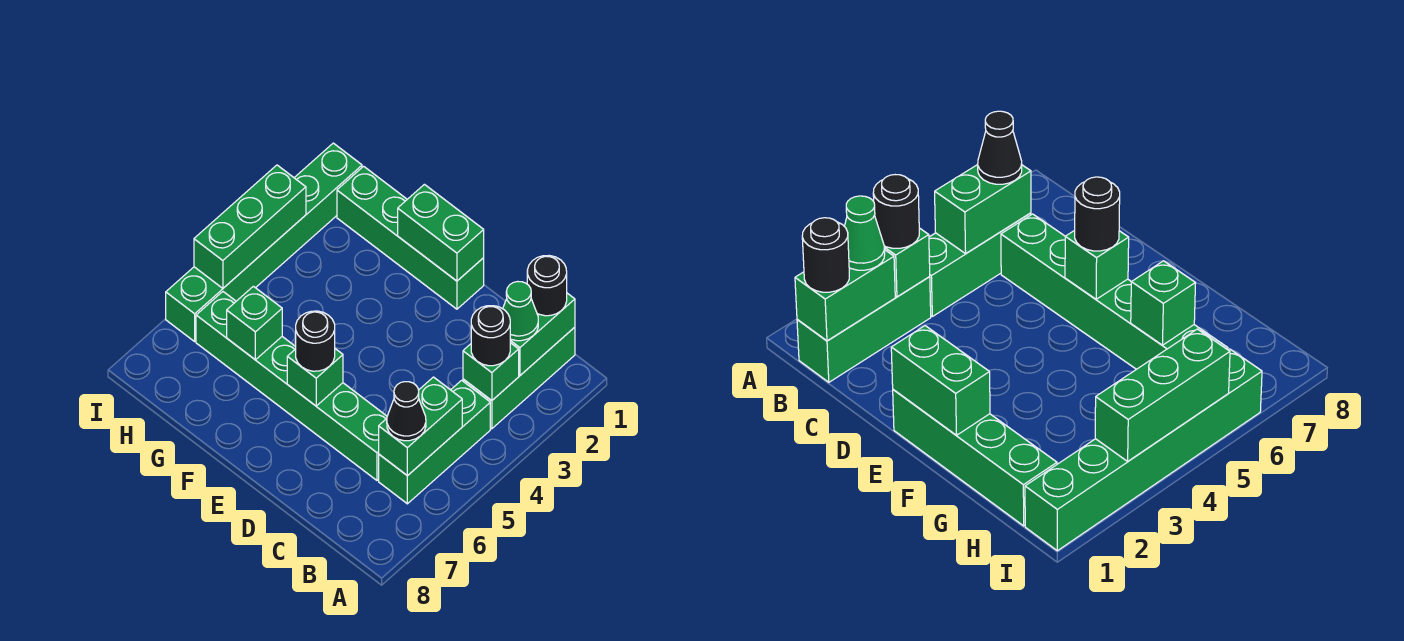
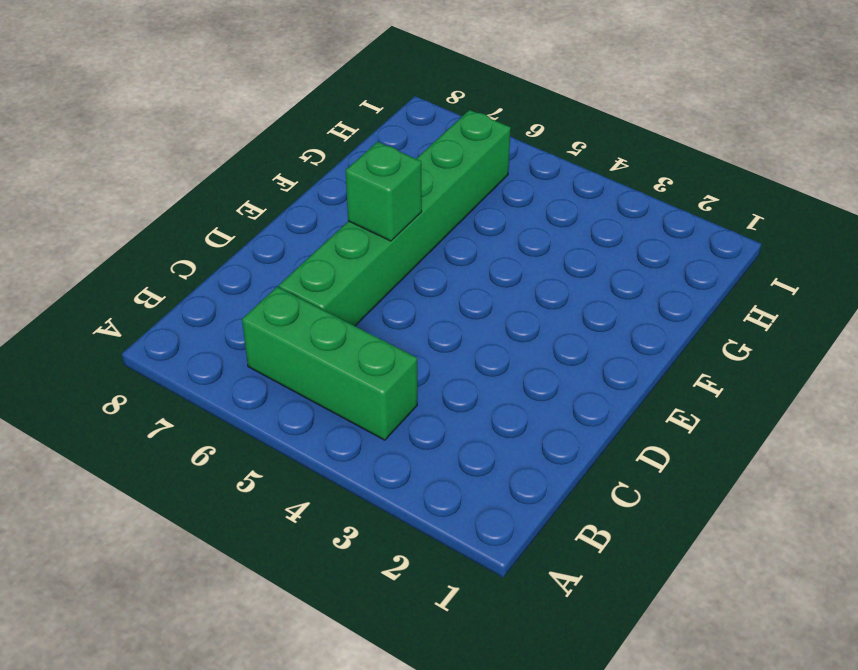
none -> green 1x3 brick [463,327,575,429]
none -> green 1x4 brick [337,166,484,309]
none -> green 1x6 brick [166,143,362,341]

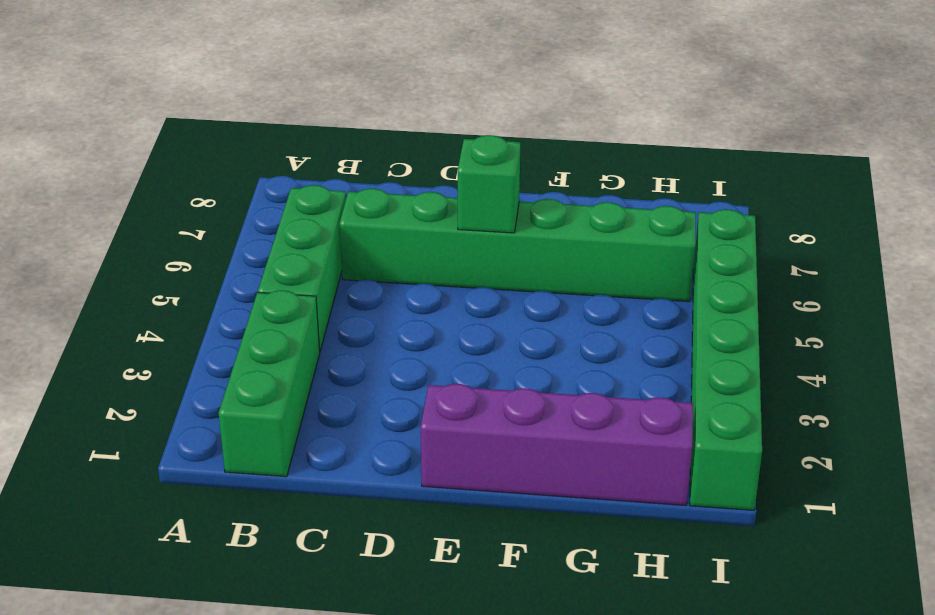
purple 1x4 brick [421,384,693,505] -> green 1x4 brick [337,166,484,309]
none -> green 1x2 brick [510,293,575,375]
none -> green 1x1 brick [463,343,519,401]
none -> green 1x2 brick [379,377,462,476]

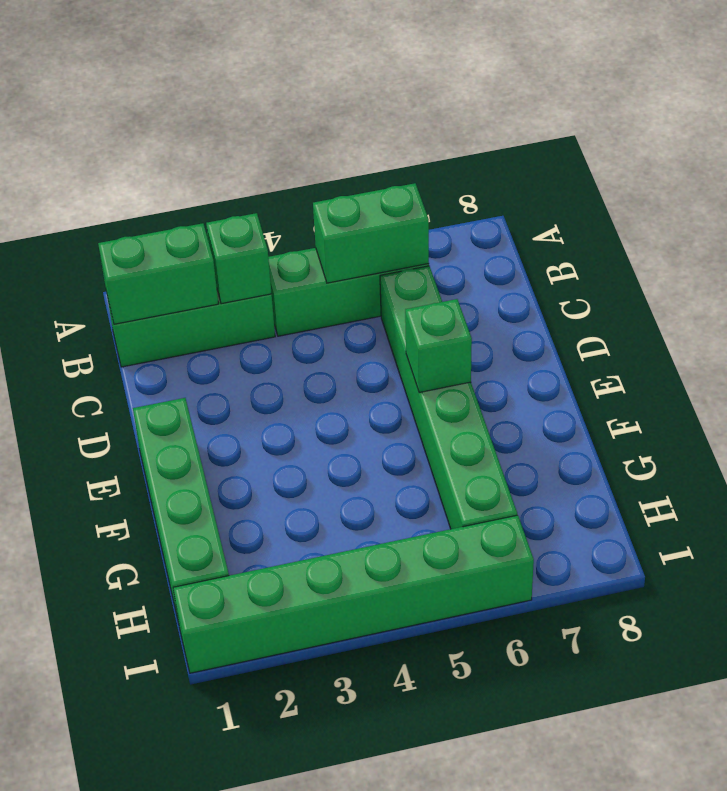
none -> green 1x2 brick [398,184,484,281]
none -> green 1x1 brick [227,286,282,360]
none -> green 1x3 brick [194,165,306,288]

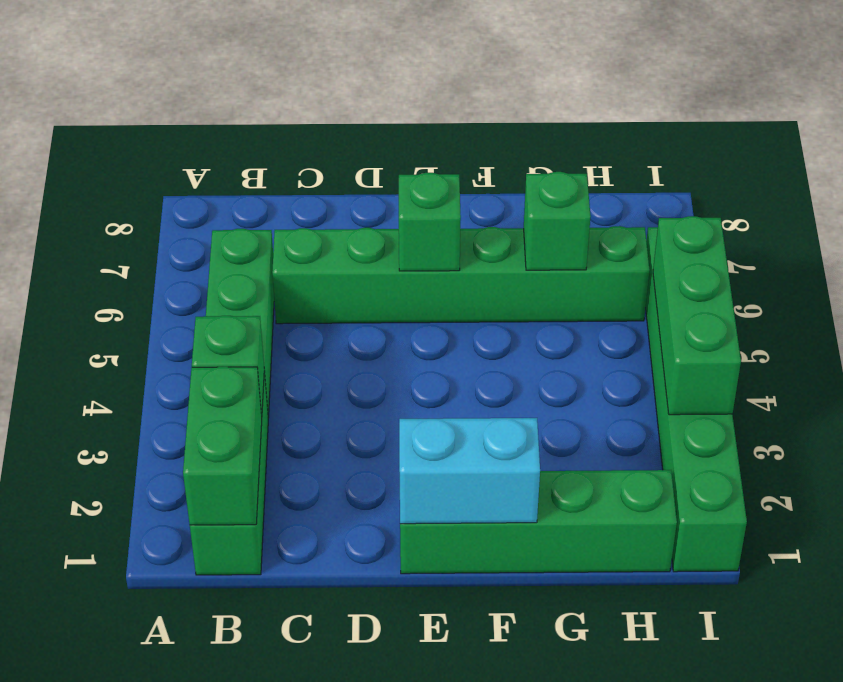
cyan 1x2 brick [399,418,540,524] -> green 1x2 brick [398,184,484,281]
none -> green 1x2 brick [379,377,462,476]
none -> black 1x1 round brick [527,256,567,316]
none -> green 1x1 cone [503,281,538,341]

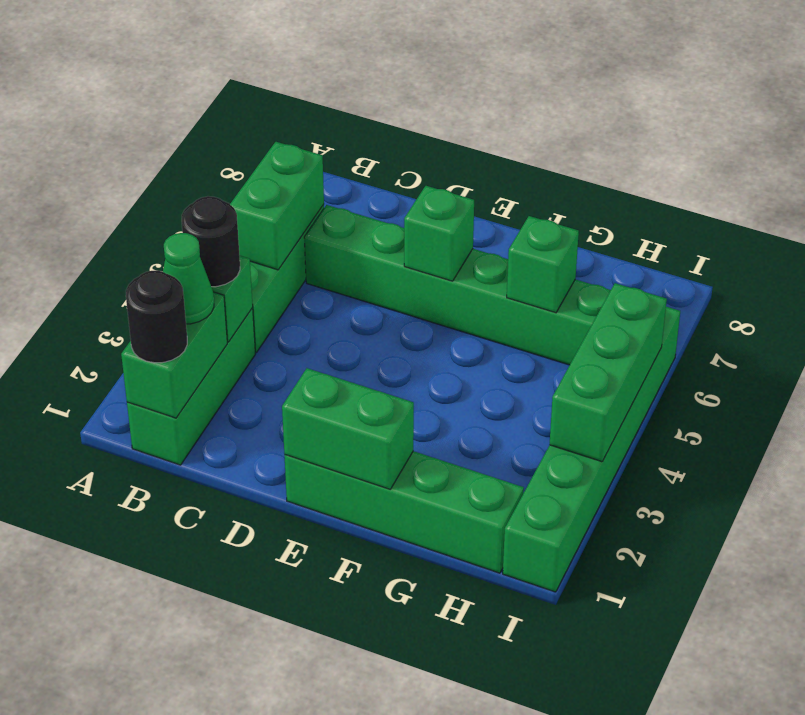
none -> black 1x1 cone [387,382,426,441]
none -> black 1x1 round brick [296,311,335,371]

